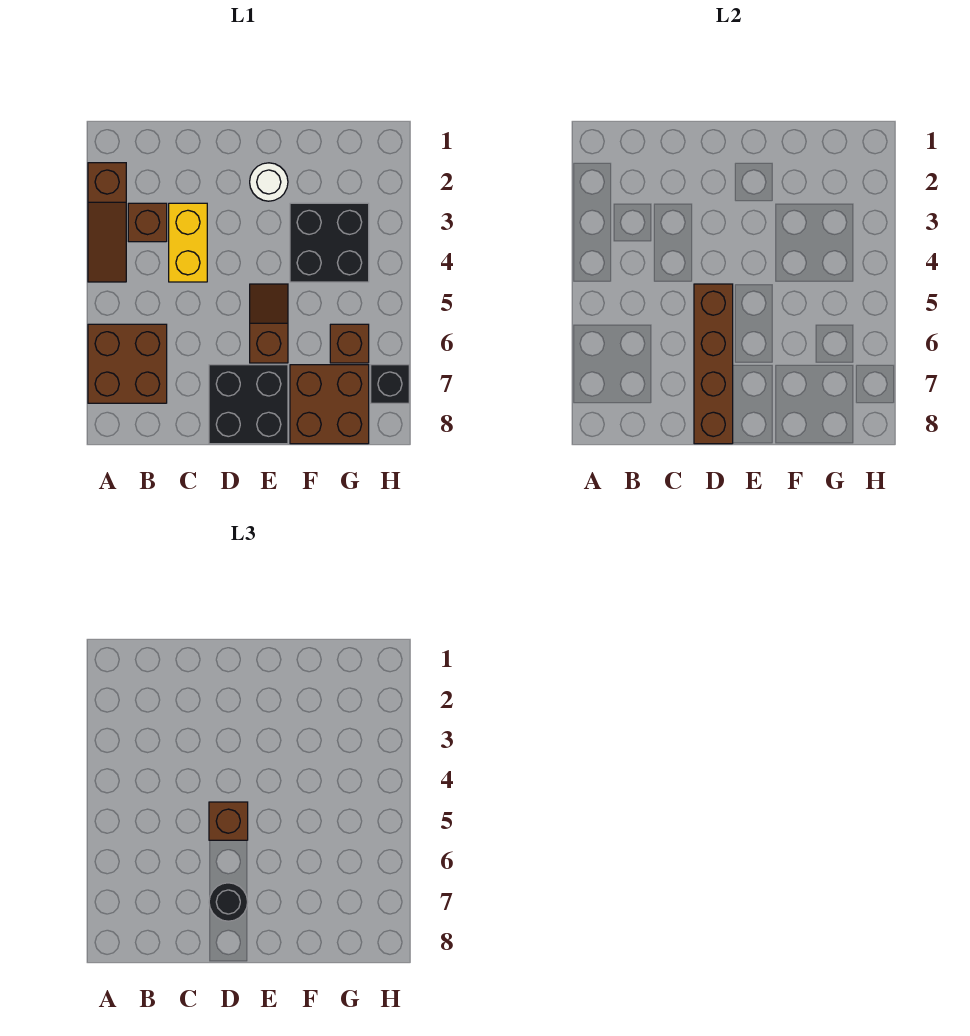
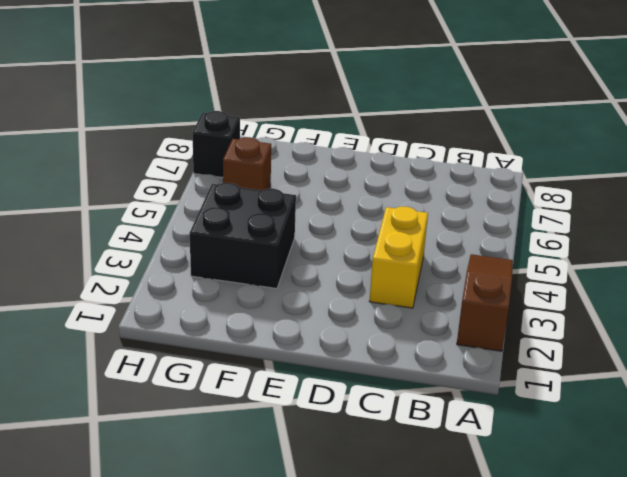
none -> brown 2x2 brick [88,324,167,403]
none -> brown 1x1 brick [128,203,167,242]
none -> black 2x2 brick [209,365,288,444]

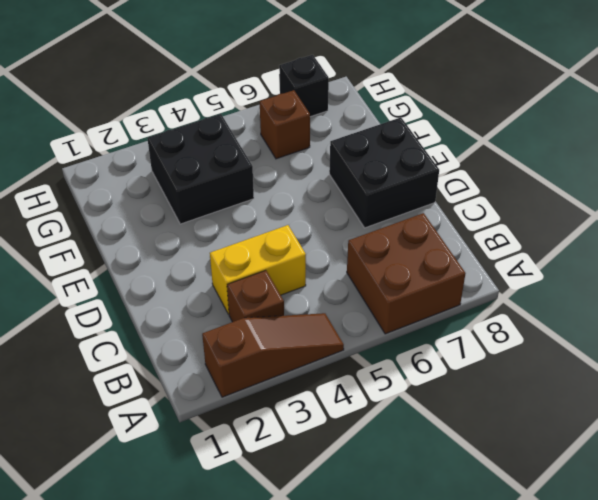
none -> white 1x1 round brick [250,163,288,201]
none -> brown 1x2 slope [250,284,288,363]
none -> brown 2x2 brick [290,365,369,444]

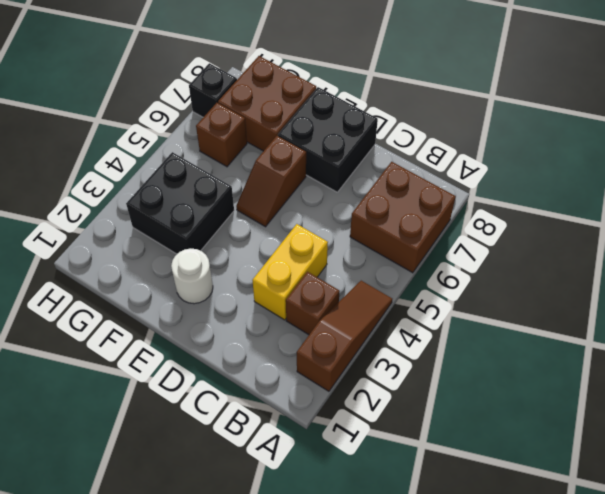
none -> brown 1x4 brick [694,284,733,444]
none -> brown 1x1 brick [209,802,248,840]
none -> black 1x1 round brick [209,883,248,921]

